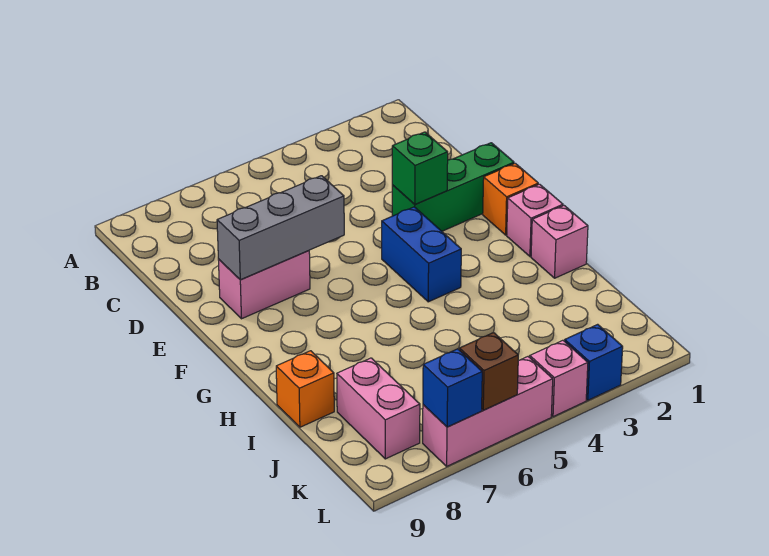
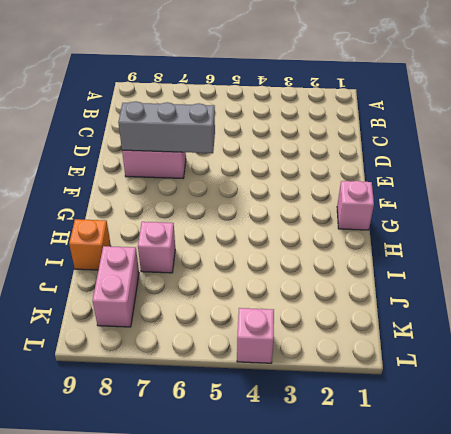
pink 1x1 brick [138,222,175,273] -> pink 1x1 brick moved to [531,206,588,278]
none -> green 1x3 brick [392,143,514,231]
none -> orange 1x1 brick [483,163,538,235]
none -> blue 1x2 brick [382,207,461,302]

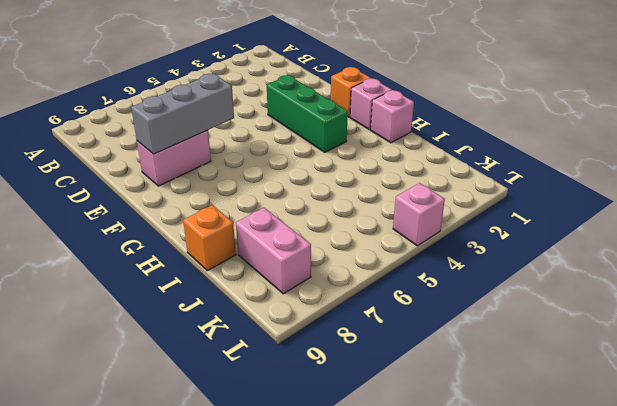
green 1x3 brick [267,75,348,152] -> green 1x3 brick turned to [392,143,514,231]
none -> blue 1x2 brick [382,207,461,302]
none -> blue 1x1 brick [565,324,623,400]
none -> pink 1x3 brick [423,357,553,466]

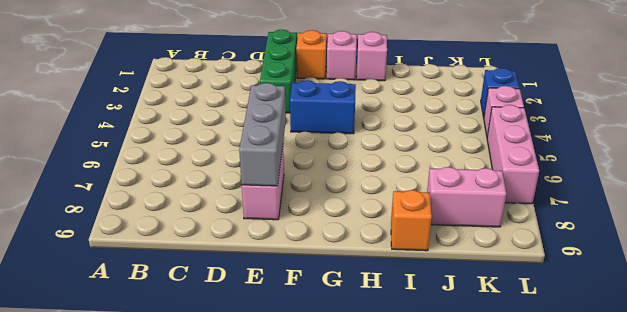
none -> green 1x1 brick [392,132,448,205]
none -> brown 1x1 brick [459,333,518,410]
none -> blue 1x1 brick [423,349,482,427]

